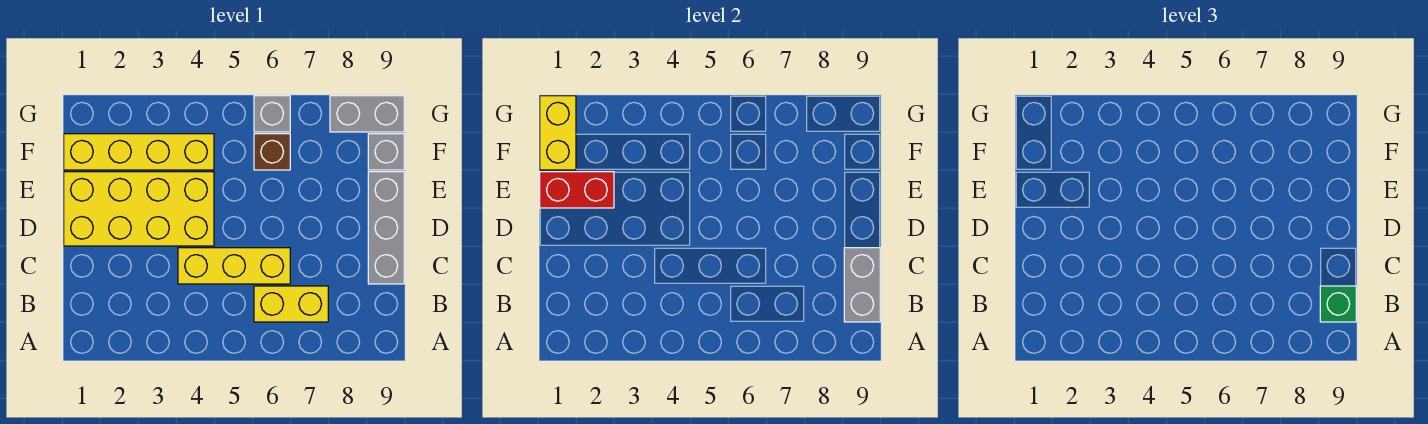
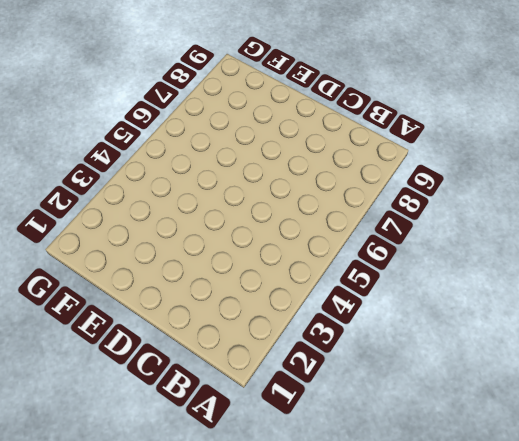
none -> yellow 1x2 brick [254,286,328,322]
none -> yellow 1x3 brick [178,248,290,284]
none -> grey 1x3 brick [368,172,404,284]

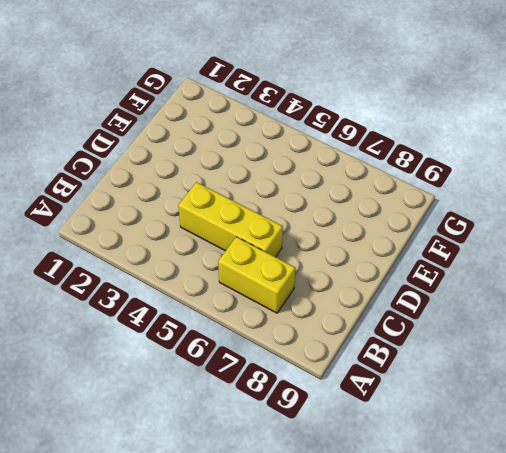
none -> grey 1x3 brick [368,172,404,284]
none -> yellow 2x4 brick [64,172,214,246]
none -> yellow 1x4 brick [64,134,214,170]

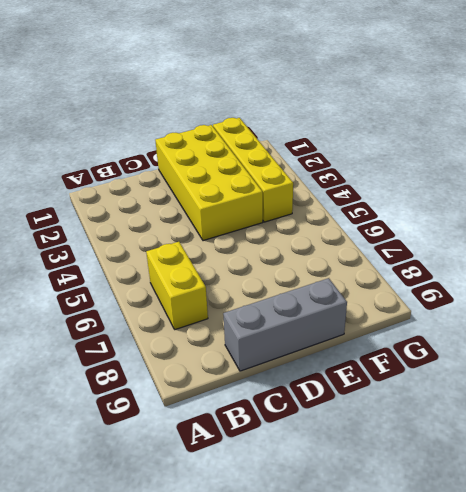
none -> yellow 1x3 brick [178,248,290,284]
none -> brown 1x1 brick [254,134,290,170]
none -> grey 1x1 brick [368,134,404,170]

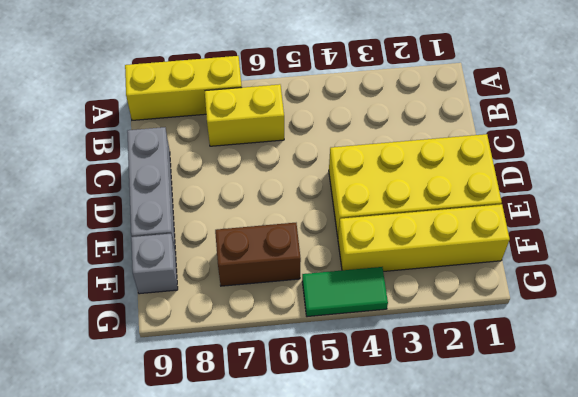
yellow 1x3 brick [125,56,242,120] -> yellow 1x3 brick moved to [178,248,290,284]
brown 1x2 brick [215,223,301,286] -> brown 1x1 brick [254,134,290,170]
green 1x2 tile [302,267,388,317] -> none
none -> grey 1x1 brick [254,96,290,132]
none -> grey 1x2 brick [330,96,404,132]
none -> grey 1x2 brick [844,248,880,322]

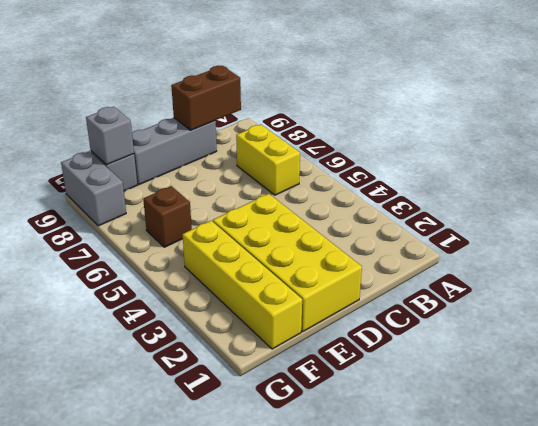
brown 1x2 brick [171,66,241,130] -> grey 1x2 brick [844,248,880,322]
grey 1x1 brick [86,107,134,165] -> grey 1x1 brick moved to [254,96,290,132]
none -> yellow 1x3 brick [178,248,290,284]
none -> red 1x2 brick [540,172,614,208]
none -> yellow 1x2 brick [540,96,576,170]

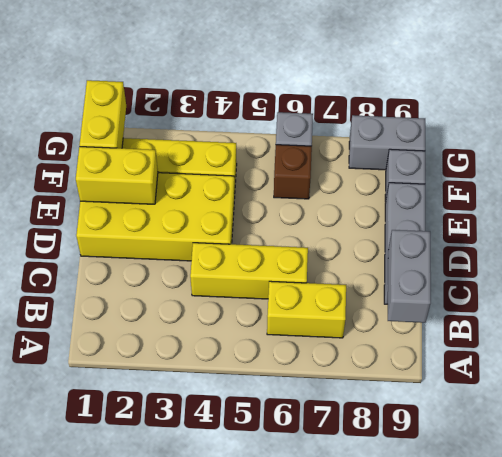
yellow 1x2 brick [76,147,158,204] -> red 1x2 brick [540,172,614,208]
none -> green 1x1 brick [1320,286,1356,322]

